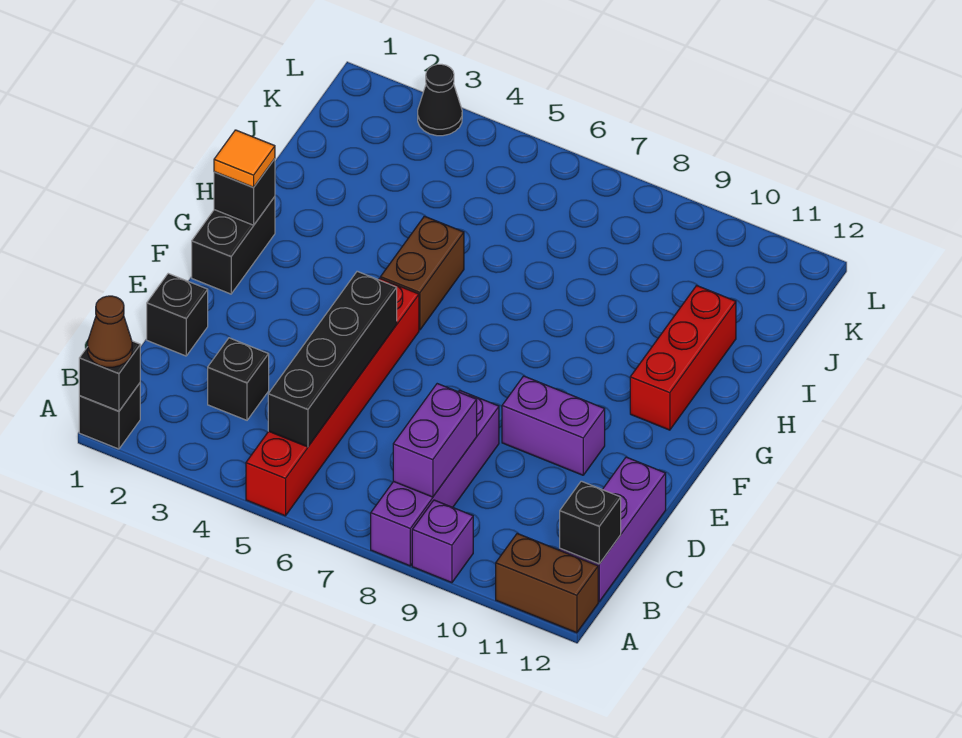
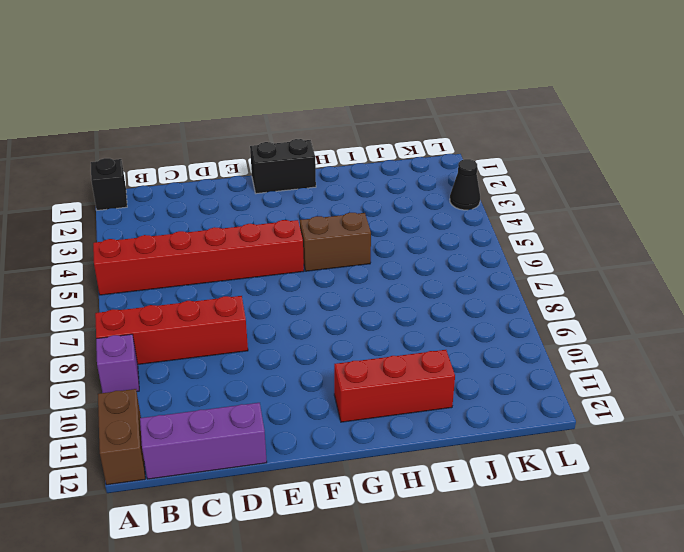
red 1x4 brick [95,296,248,364] -> purple 1x4 brick [371,390,499,566]
none -> black 1x1 brick [208,338,269,420]
none -> black 1x1 brick [147,274,208,356]
none -> purple 1x2 brick [502,376,605,475]

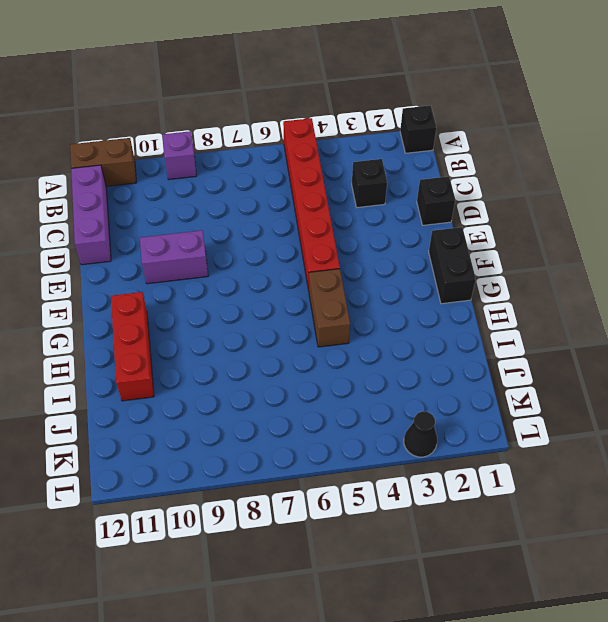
none -> purple 1x4 brick [371,390,499,566]
none -> black 1x1 brick [79,341,140,411]
none -> black 1x4 brick [268,271,397,447]

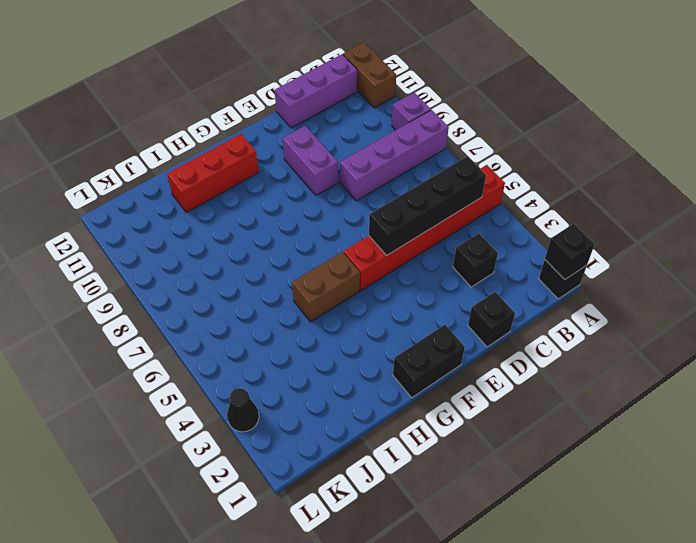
none -> purple 1x2 brick [393,384,477,497]
none -> black 1x1 brick [560,481,621,564]
none -> black 1x1 brick [214,159,275,225]

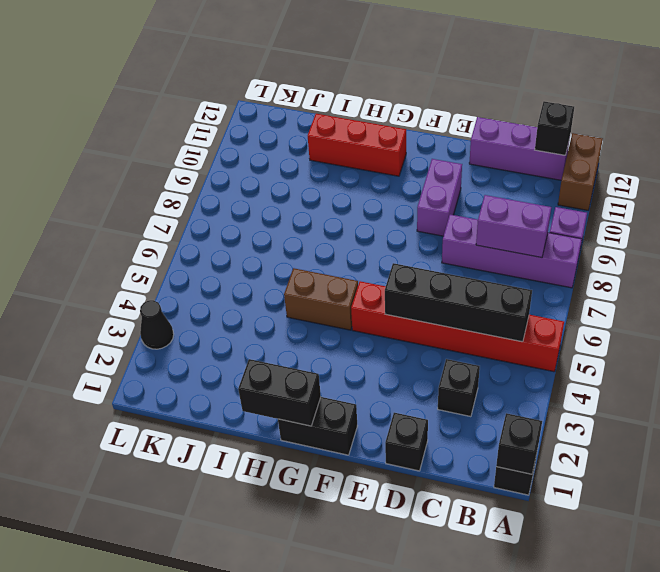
black 1x2 brick [238,359,321,426] -> black 1x1 brick [214,159,275,225]
none -> brown 1x1 cone [88,296,132,367]
none -> orange 1x1 tile [214,130,275,187]

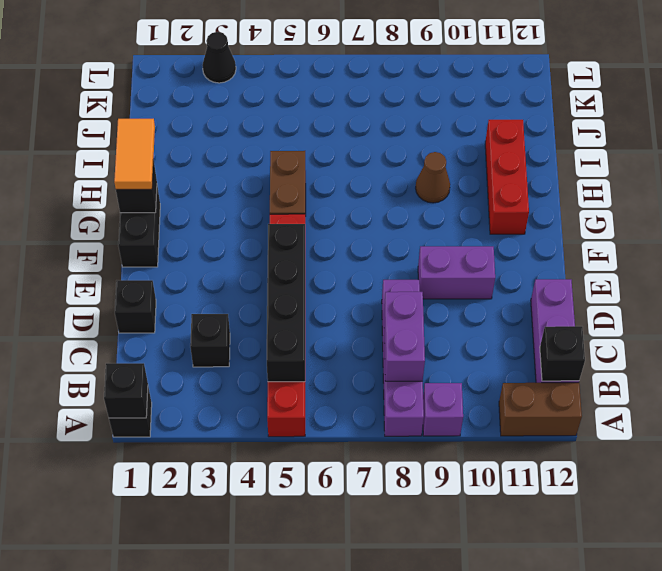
orange 1x2 tile [114,119,155,189] -> orange 1x1 tile [214,130,275,187]
brown 1x1 cone [416,152,450,203] -> brown 1x1 cone moved to [88,296,132,367]

